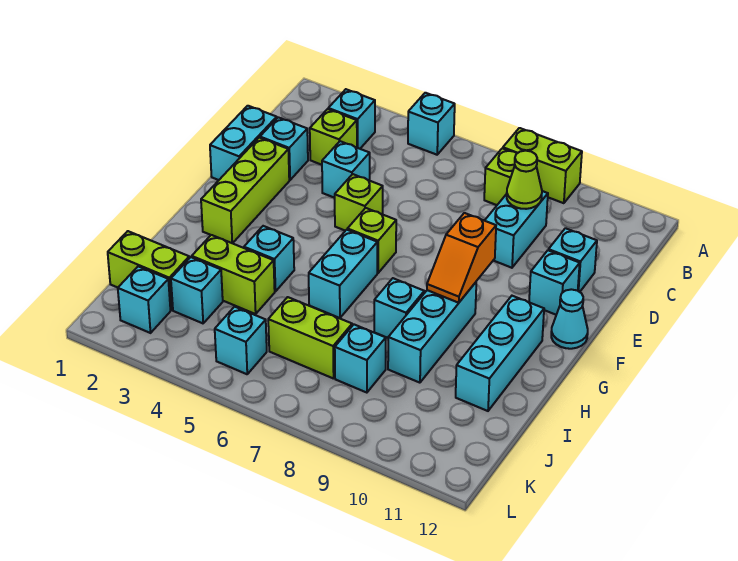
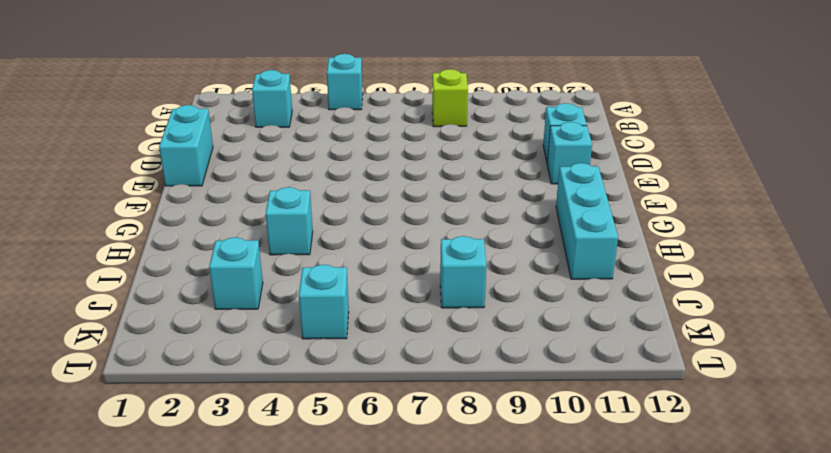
none -> lime 1x2 brick [503,128,582,203]
none -> lime 1x1 brick [310,109,357,165]
none -> cyan 1x2 brick [485,191,548,268]

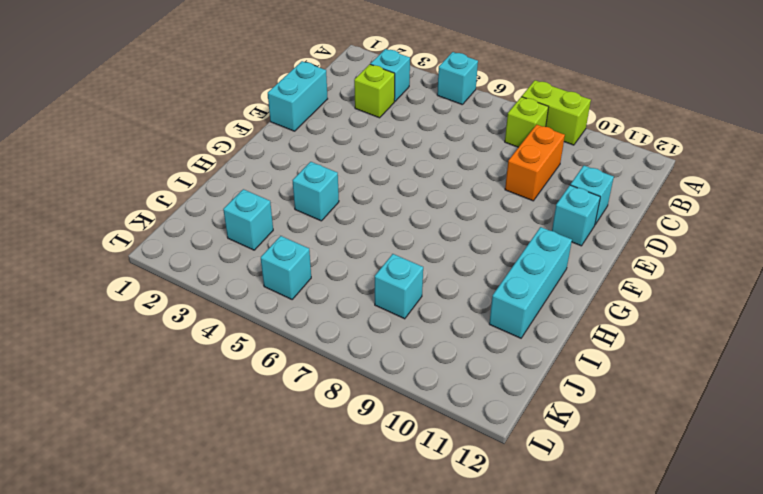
orange 1x2 brick [505,125,565,201] -> cyan 1x2 brick [485,191,548,268]
none -> cyan 1x1 brick [260,117,308,180]
none -> cyan 1x1 brick [322,141,370,198]
none -> lime 1x3 brick [201,138,289,243]

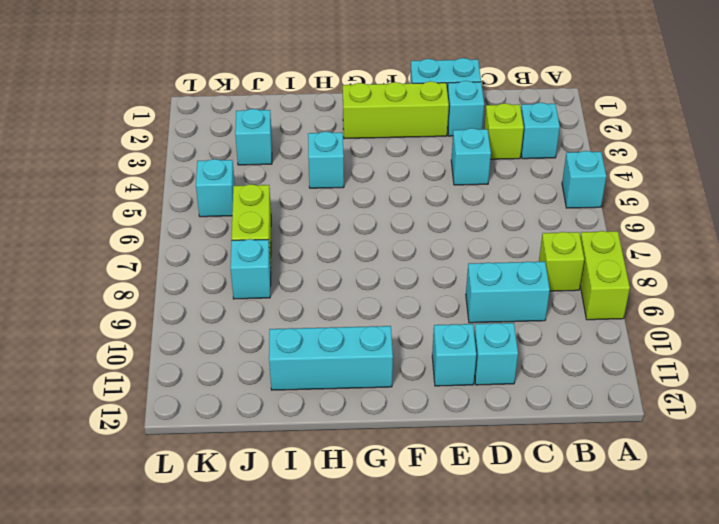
none -> lime 1x1 brick [335,174,383,231]
none -> lime 1x1 brick [348,208,396,273]
none -> cyan 1x1 cone [551,289,588,349]

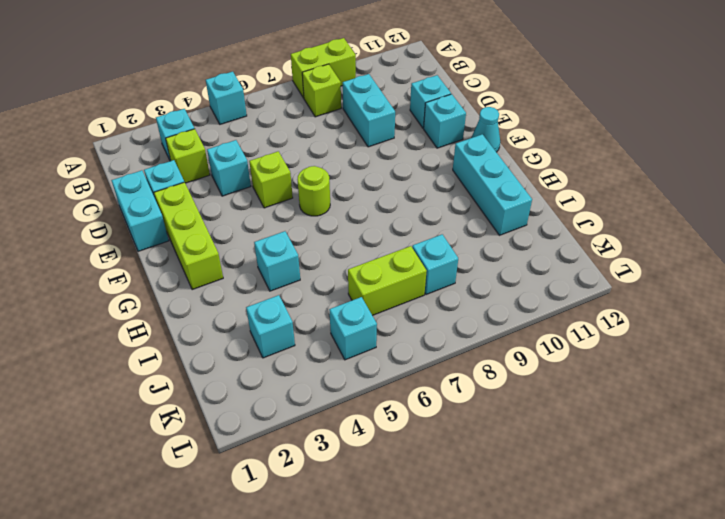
lime 1x1 round brick [297,166,330,216] -> lime 1x1 brick [348,208,396,273]
none -> cyan 1x2 brick [309,230,377,318]
none -> cyan 1x3 brick [388,282,476,383]
none -> cyan 1x1 brick [374,278,424,338]

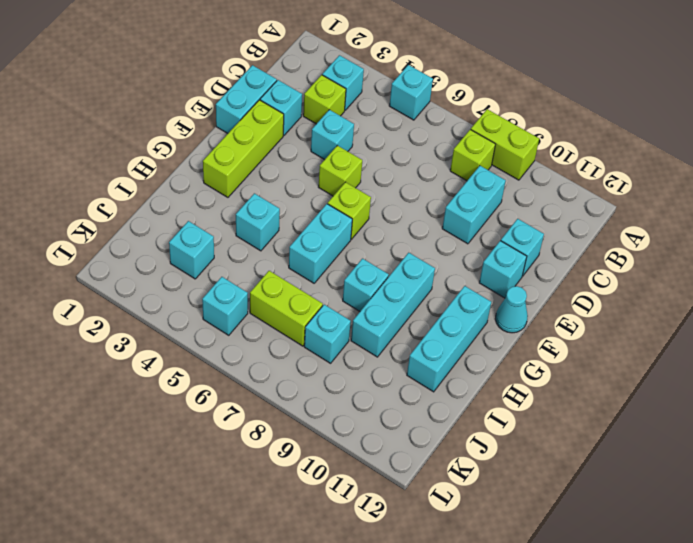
none -> lime 1x2 brick [192,235,275,314]
none -> lime 1x2 brick [108,231,189,310]
none -> cyan 1x1 brick [118,266,170,333]

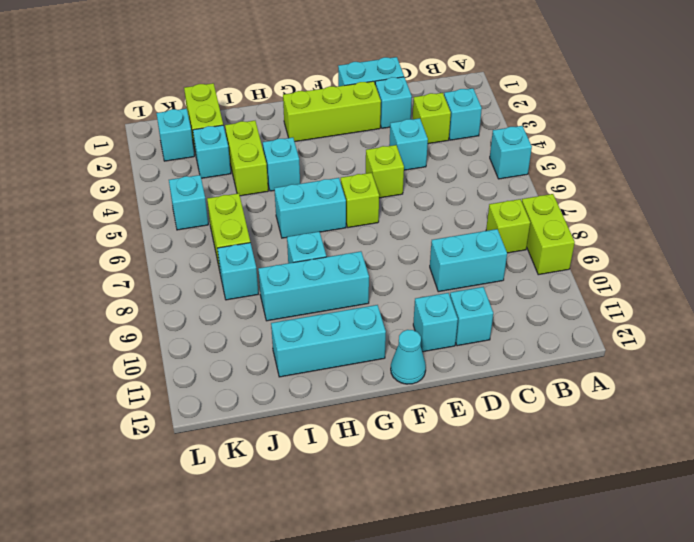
none -> lime 1x1 cone [507,151,542,209]
none -> orange 1x2 slope [427,213,496,303]

